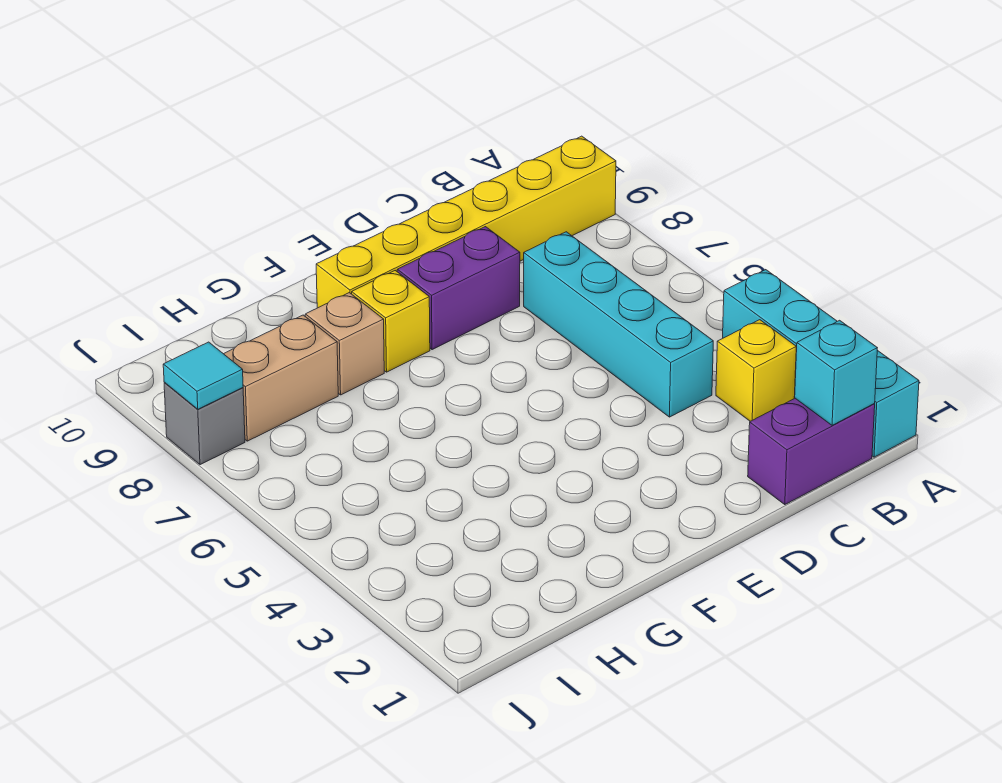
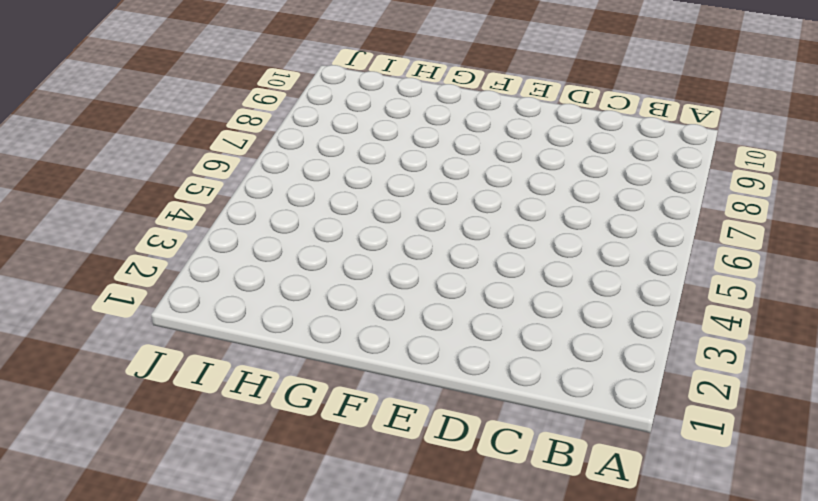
none -> cyan 1x4 brick [723,270,919,457]
none -> yellow 1x6 brick [316,136,616,308]
none -> purple 1x2 brick [748,398,875,505]

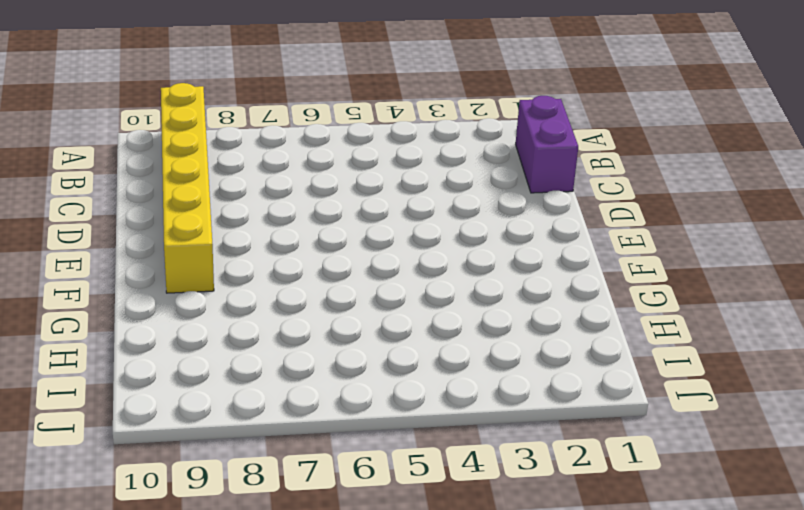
none -> cyan 1x4 brick [723,270,919,457]
none -> yellow 1x1 brick [716,320,796,421]
none -> cyan 1x4 brick [524,232,713,417]

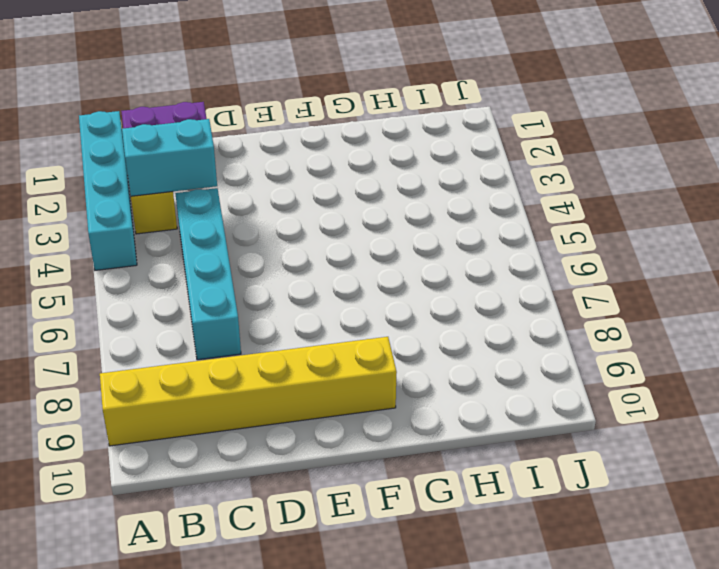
cyan 1x2 brick [122,119,217,196] -> none
none -> purple 1x2 brick [397,227,520,350]
none -> yellow 1x1 brick [352,271,430,372]
none -> tan 1x1 brick [305,293,384,395]

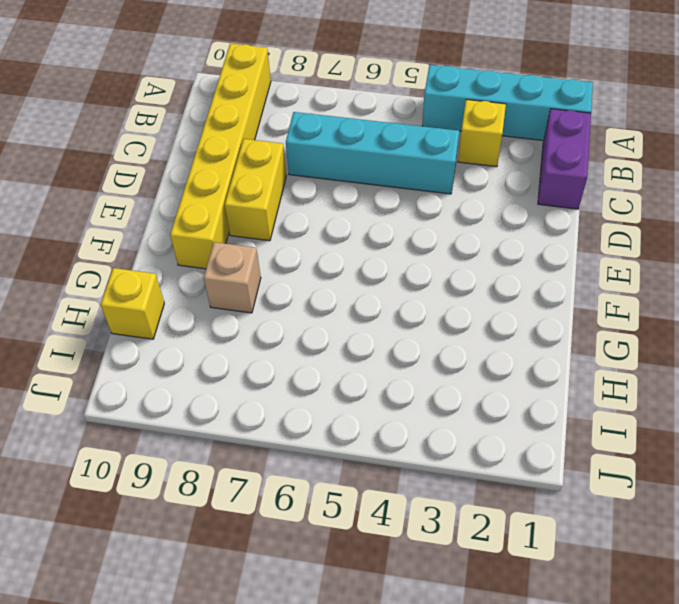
yellow 1x2 brick [225,139,286,241] -> purple 1x2 brick [397,227,520,350]
yellow 1x1 brick [100,268,164,339] -> yellow 1x1 brick moved to [352,271,430,372]
none -> tan 1x2 brick [224,315,338,441]
none -> grey 1x1 brick [164,383,245,465]
none -> cyan 1x1 brick [795,320,877,425]

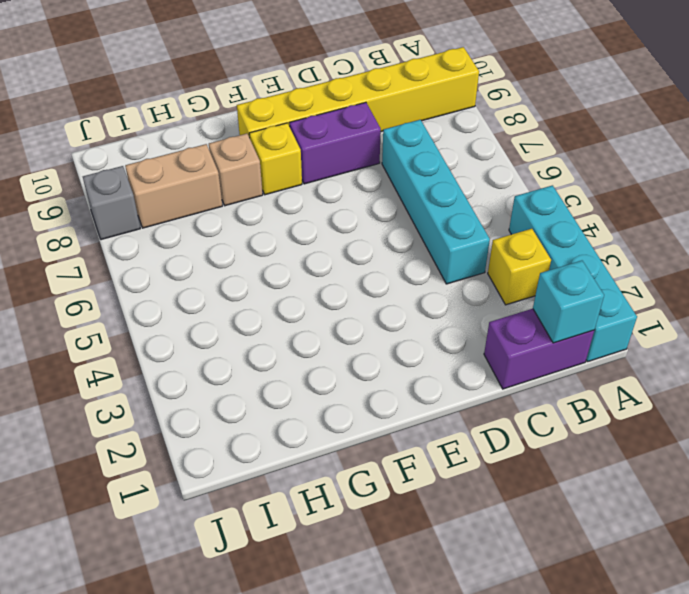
none -> cyan 1x1 tile [163,342,243,409]

